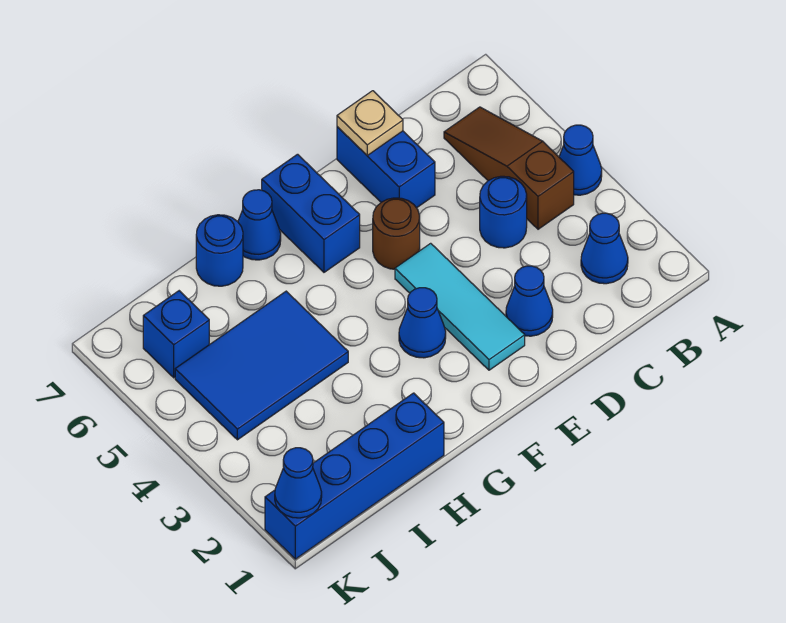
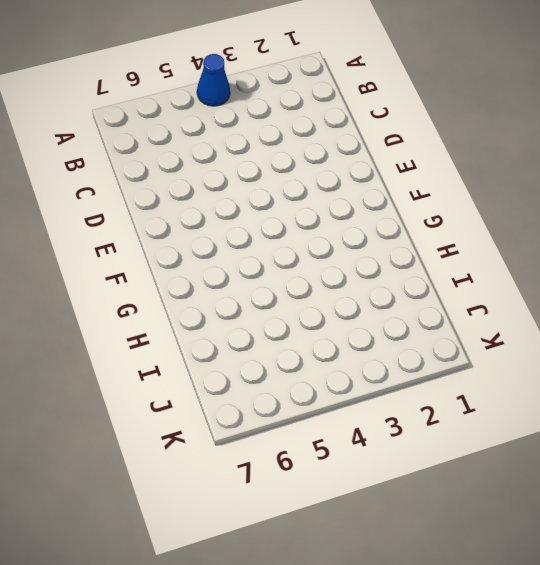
none -> blue 1x1 cone [581,213,628,284]
none -> brown 1x3 slope [444,107,574,229]
none -> blue 1x1 round brick [480,176,527,248]

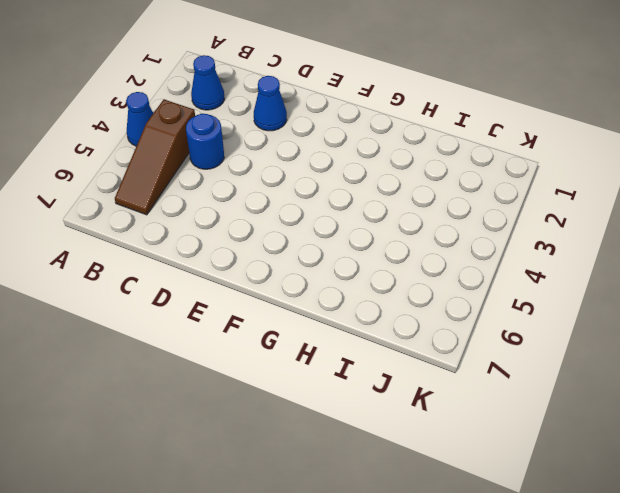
none -> blue 1x2 brick [337,127,435,208]
none -> cyan 1x3 tile [395,243,525,370]
none -> brown 1x1 round brick [373,198,420,269]

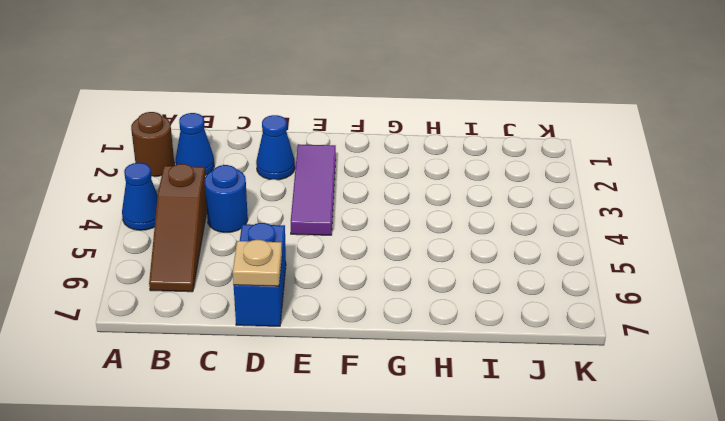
brown 1x1 round brick [131,112,174,177] -> brown 1x1 round brick moved to [373,198,420,269]
purple 1x3 tile [291,144,336,235] -> cyan 1x3 tile [395,243,525,370]
none -> blue 1x1 cone [399,288,446,358]
none -> blue 1x2 brick [262,154,360,272]
none -> blue 1x1 cone [238,190,281,260]

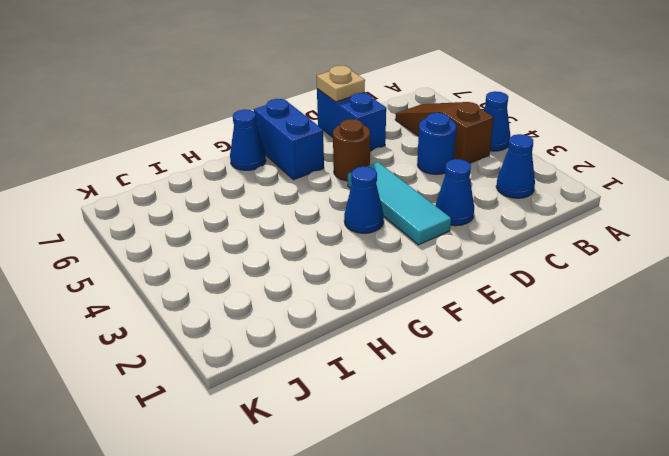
none -> blue 1x4 brick [265,393,444,559]
none -> blue 2x3 tile [175,291,348,440]
none -> blue 1x1 round brick [196,215,243,286]

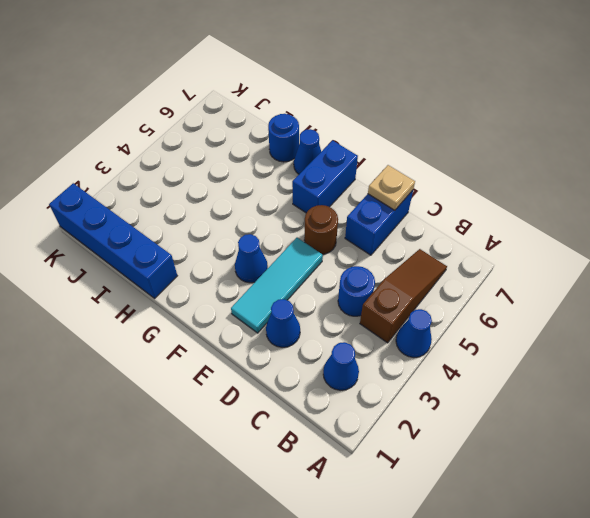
none -> blue 2x3 tile [175,291,348,440]
none -> blue 1x1 brick [143,291,209,378]
none -> blue 1x1 cone [275,448,322,518]

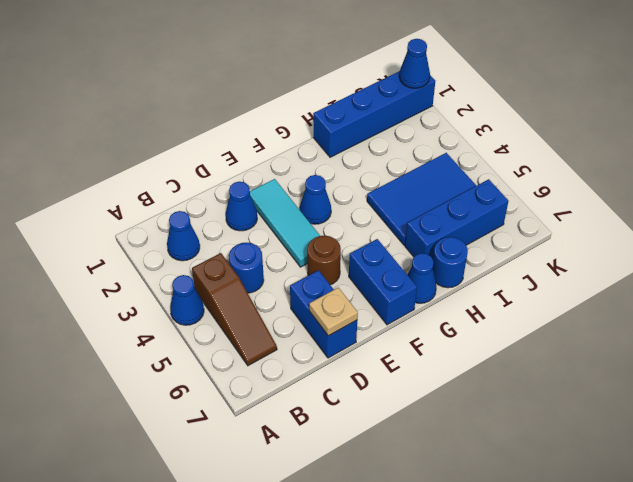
blue 1x3 brick [405,179,508,259] -> blue 1x1 brick [143,291,209,378]

